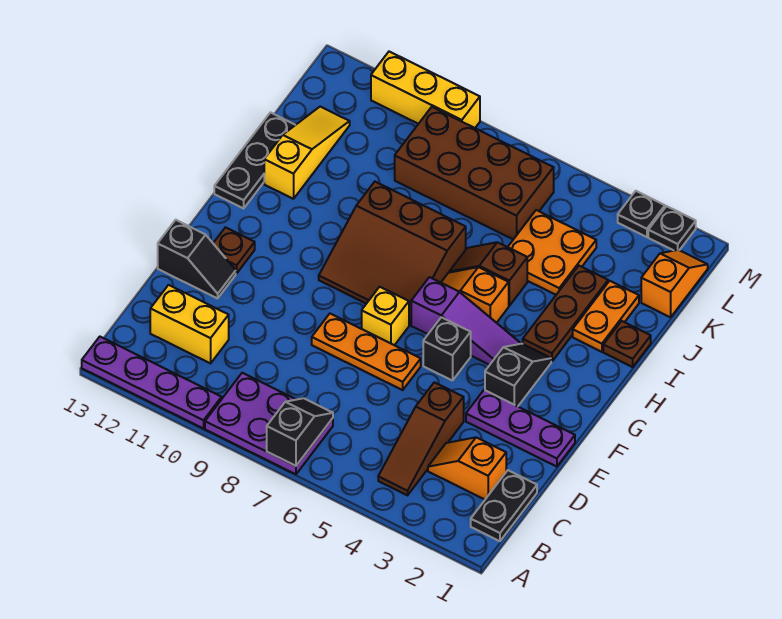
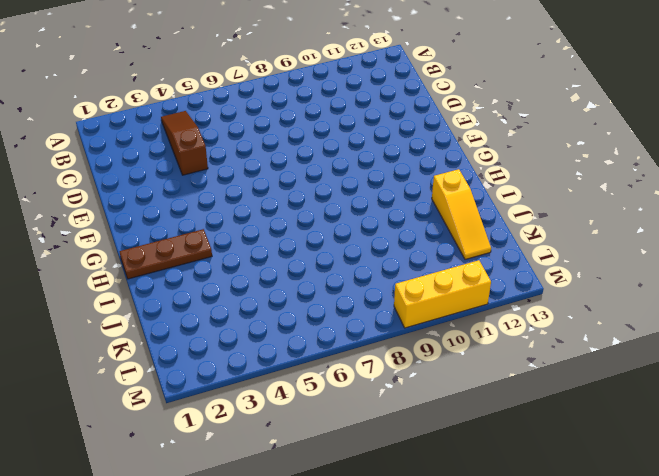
brown 1x3 plate [120,229,212,279] -> brown 1x3 plate turned to [523,266,608,361]
none -> purple 2x3 plate [205,373,333,474]
none -> purple 1x4 plate [82,337,222,429]
none -> black 1x2 plate [471,470,537,541]

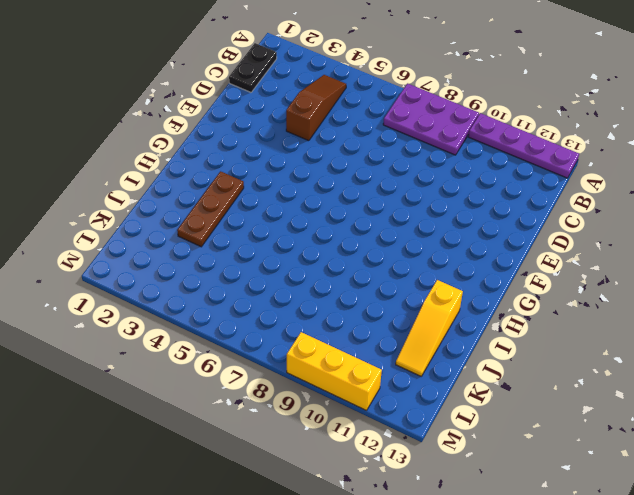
none -> orange 1x2 slope [428,437,506,499]
none -> yellow 1x2 brick [150,285,229,363]
none -> purple 1x3 plate [466,390,575,467]

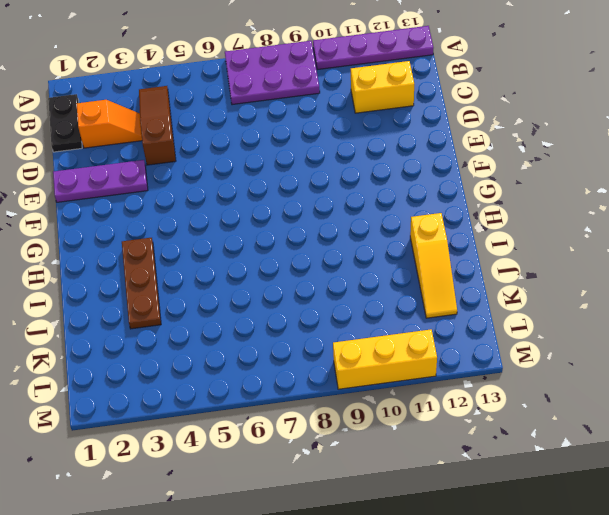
none -> orange 1x3 plate [312,314,421,390]
none -> black 1x2 slope [158,220,236,298]
none -> black 1x2 slope [485,344,551,406]

